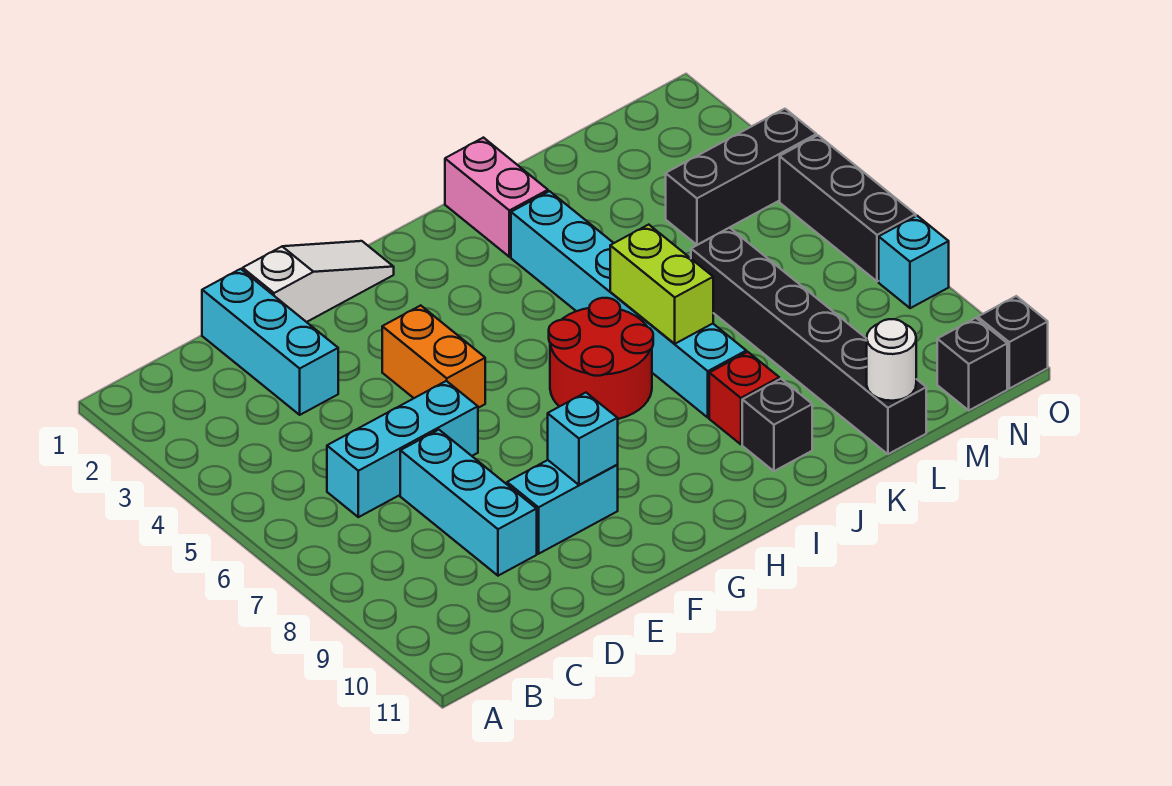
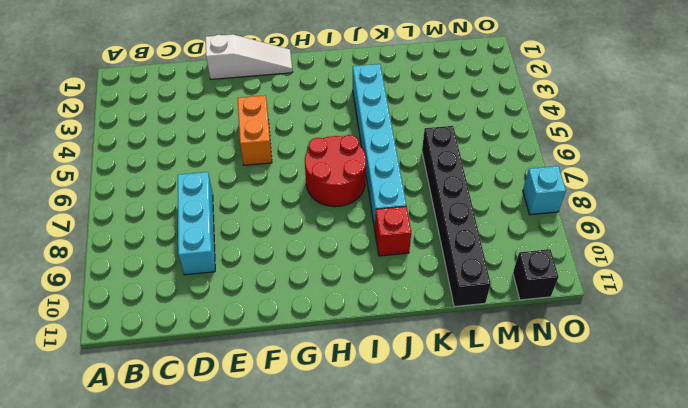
none -> cyan 1x3 brick [327,381,478,517]
none -> cyan 1x3 brick [202,269,338,415]
none -> cyan 1x2 brick [507,460,618,554]

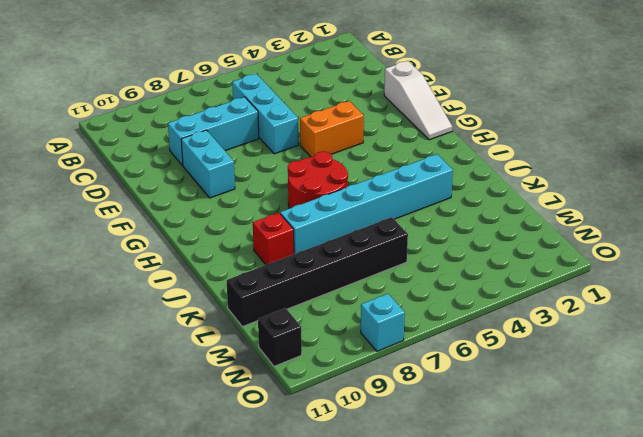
none -> cyan 1x3 brick [202,269,338,415]
none -> pink 1x2 brick [445,138,548,257]
none -> black 1x1 brick [742,379,812,471]

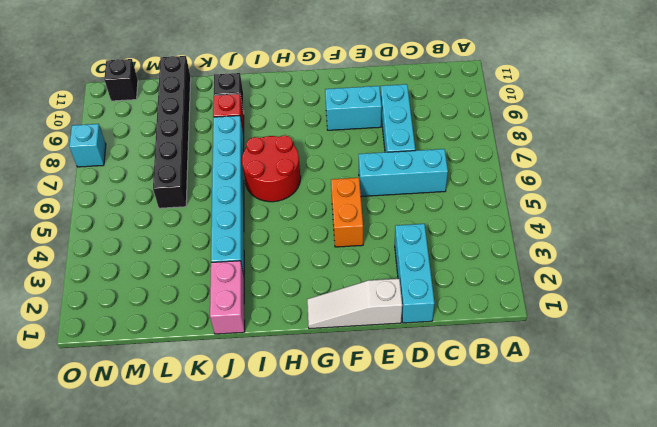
none -> black 1x3 brick [666,109,816,245]
none -> black 1x3 brick [780,136,916,281]
none -> black 1x1 brick [978,296,1048,389]

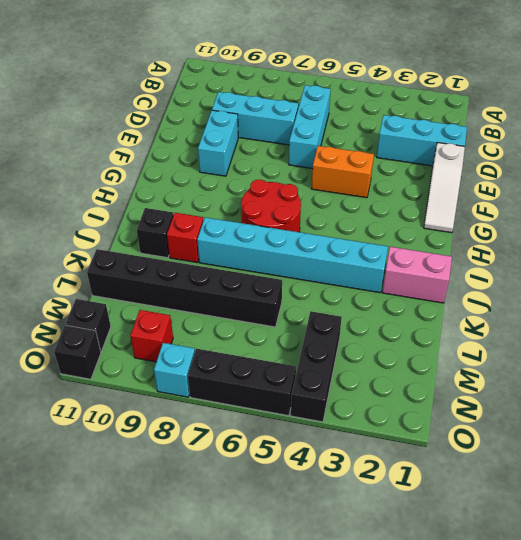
red 1x1 brick [130,310,173,362] -> none
none -> cyan 1x1 brick [548,393,618,485]
none -> lime 1x2 brick [610,225,713,344]
none -> white 1x1 round brick [867,319,916,401]

